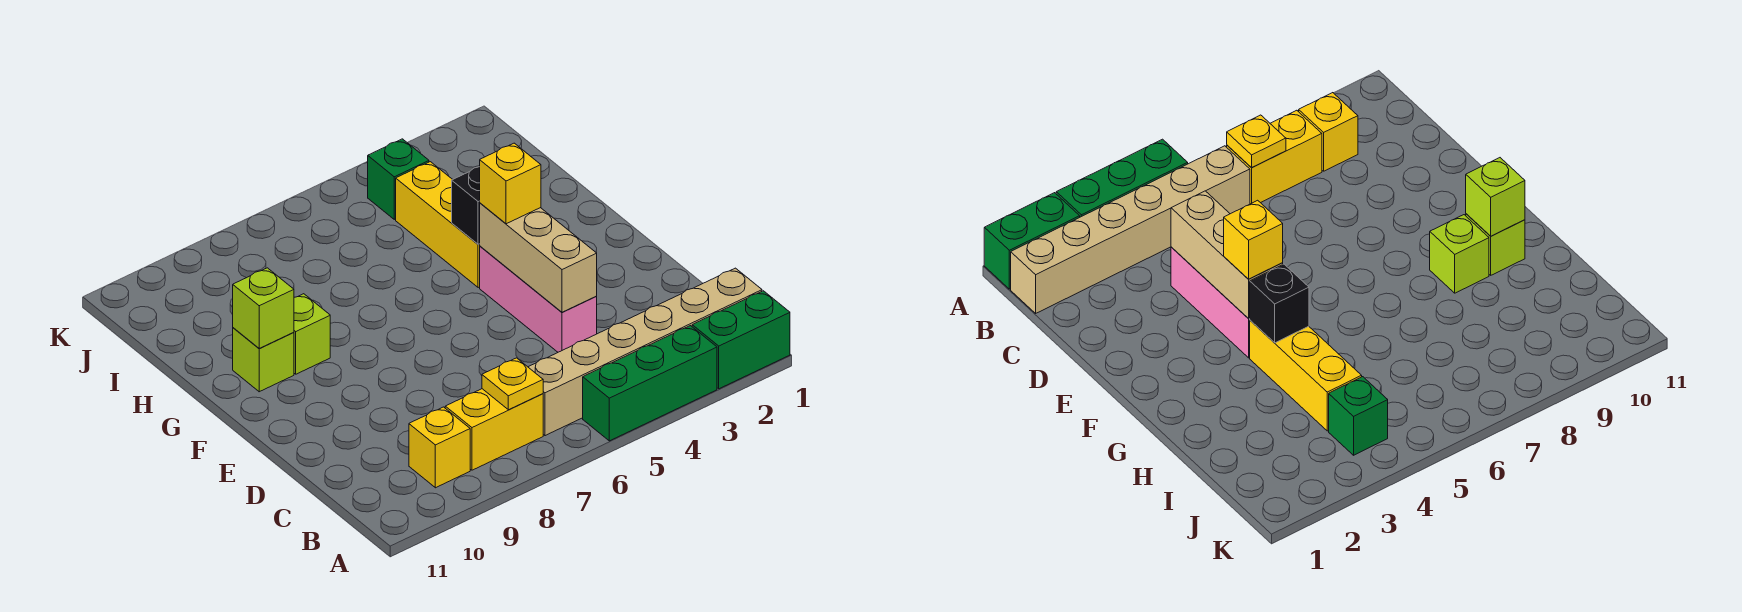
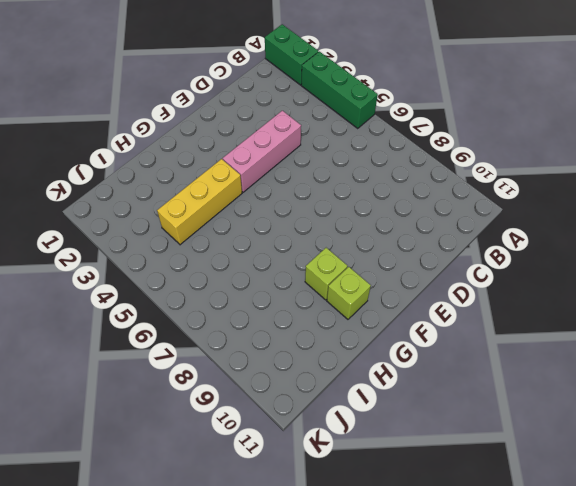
none -> tan 1x6 brick [528,268,762,436]
none -> yellow 1x2 brick [445,389,543,470]
none -> yellow 1x1 brick [409,407,470,488]

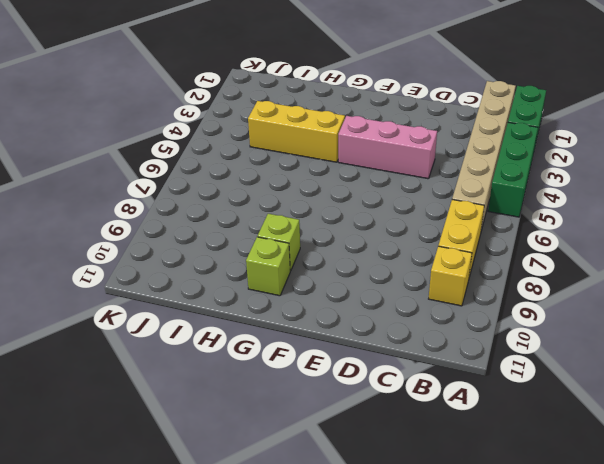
none -> green 1x1 brick [368,139,429,219]
none -> yellow 1x1 plate [482,358,543,410]
none -> tan 1x3 brick [480,203,597,312]

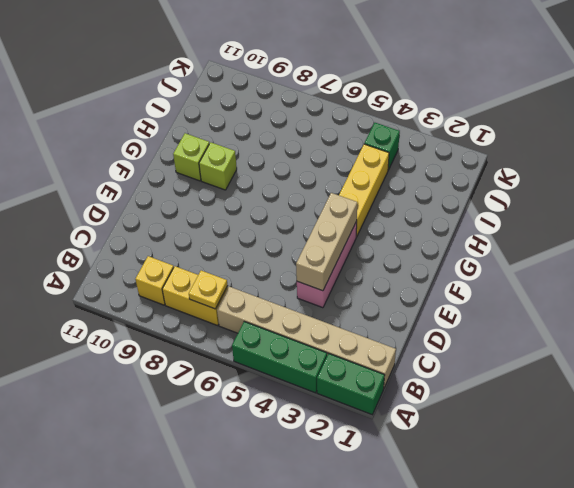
none -> black 1x1 brick [452,167,480,245]
none -> lime 1x1 brick [233,268,294,349]
none -> yellow 1x1 brick [480,143,541,224]

